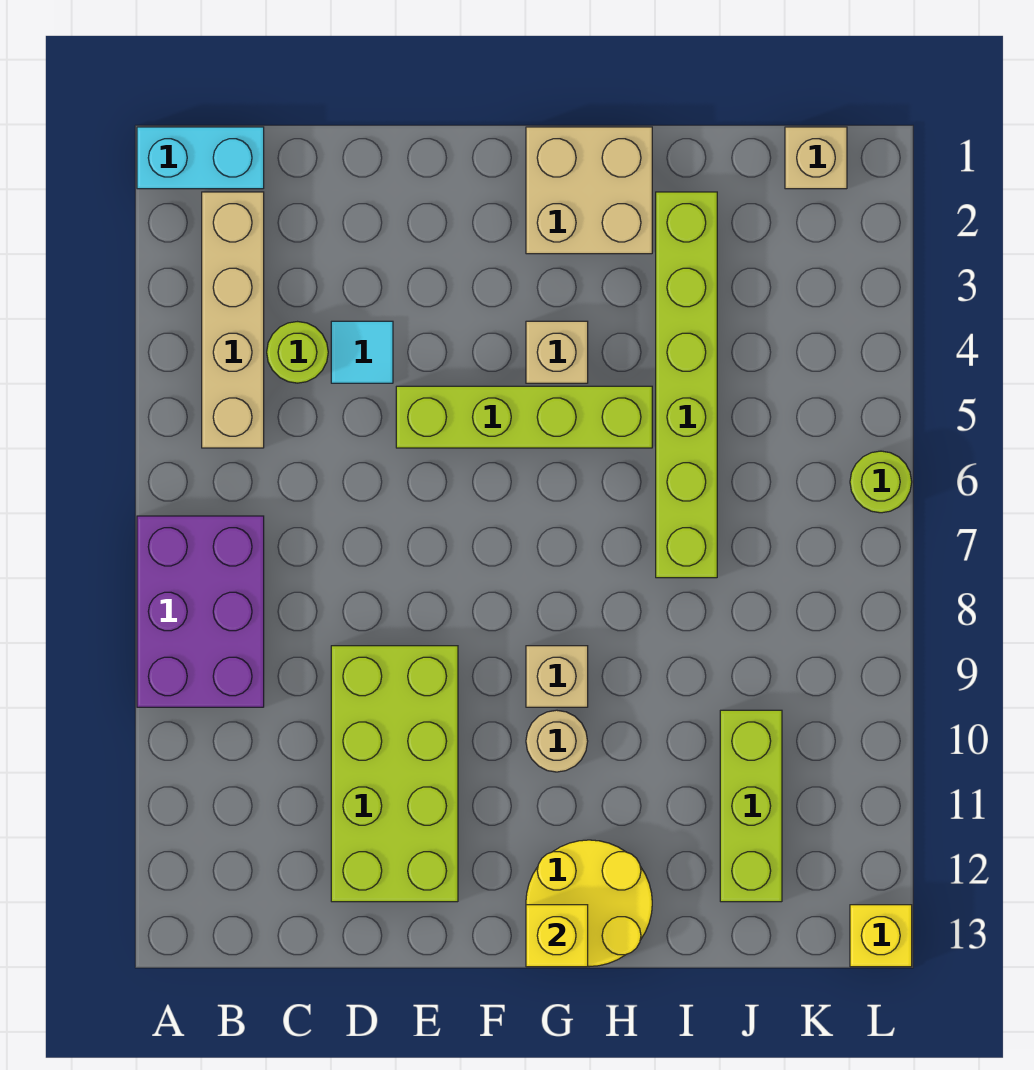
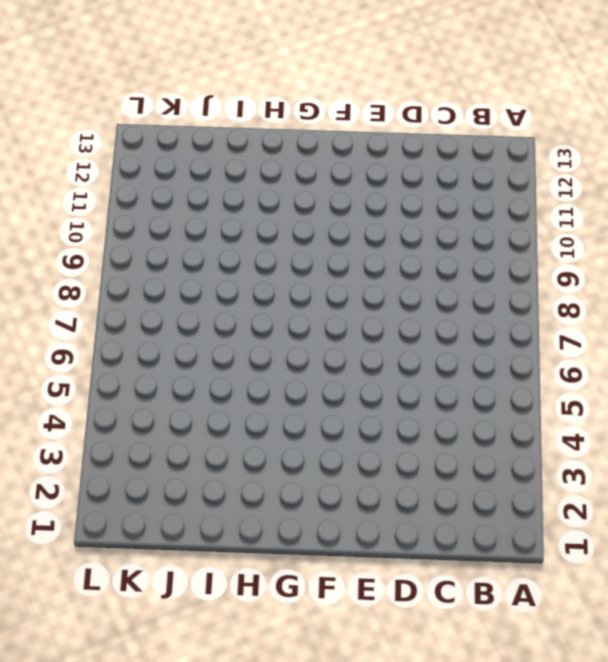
none -> cyan 1x2 brick [137,127,264,189]
none -> purple 2x3 brick [137,516,264,707]
none -> tan 1x4 brick [202,192,264,448]

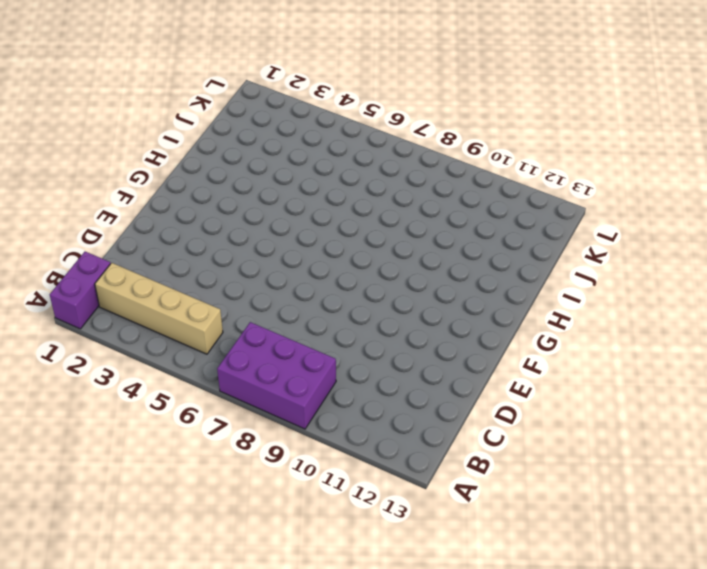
purple 1x2 brick [50,252,111,329] -> cyan 1x2 brick [137,127,264,189]
none -> lime 1x1 round brick [267,322,328,383]
none -> cyan 1x1 tile [331,321,393,383]
none -> lime 2x4 brick [331,646,458,902]

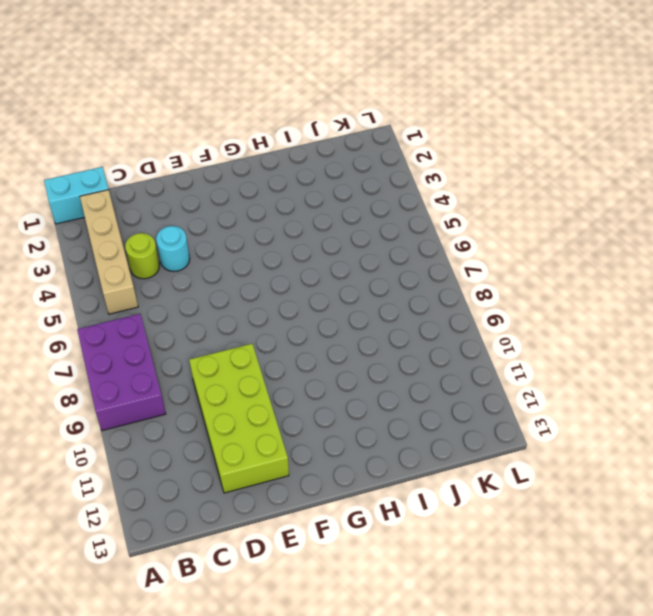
cyan 1x1 round brick [156,226,190,272] -> cyan 1x1 tile [331,321,393,383]
none -> lime 1x4 brick [396,386,652,448]
none -> tan 2x2 brick [526,127,652,254]
none -> tan 1x1 brick [526,321,588,383]

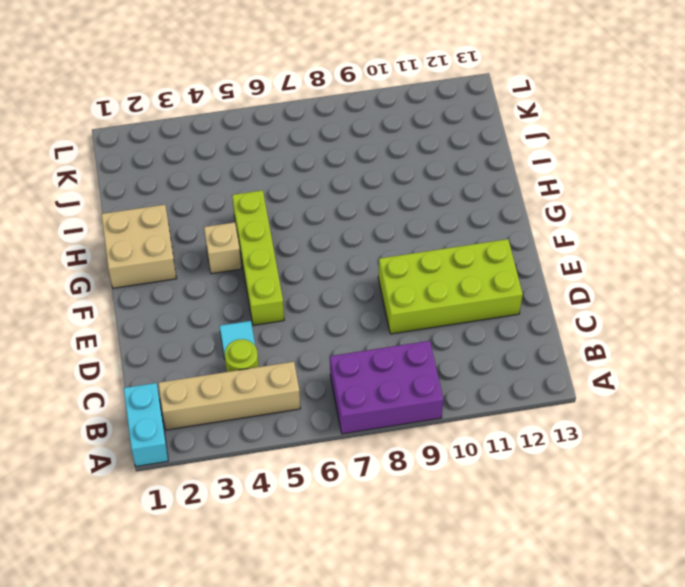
none -> tan 1x1 brick [526,646,588,707]
none -> tan 1x1 round brick [526,710,588,772]
none -> yellow 2x2 round brick [526,840,652,967]

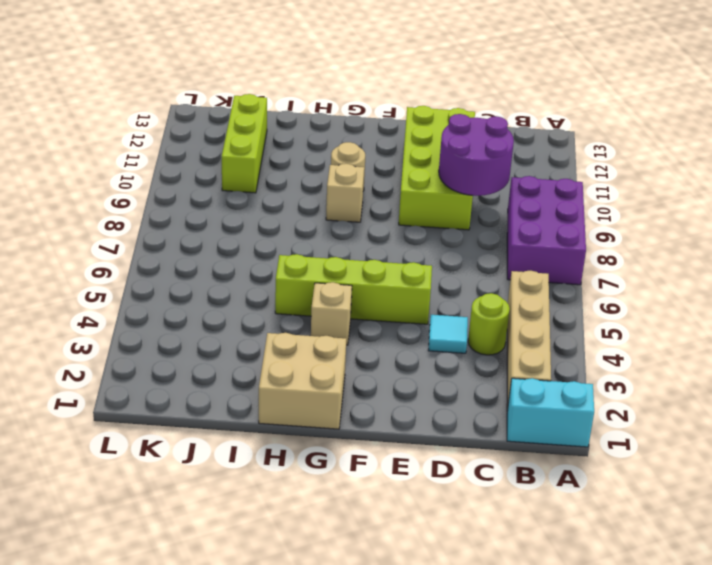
purple 2x2 round brick [439,114,514,196] -> none
none -> yellow 2x2 round brick [526,840,652,967]
none -> lime 1x6 brick [656,192,717,578]
none -> tan 1x1 brick [785,127,847,189]

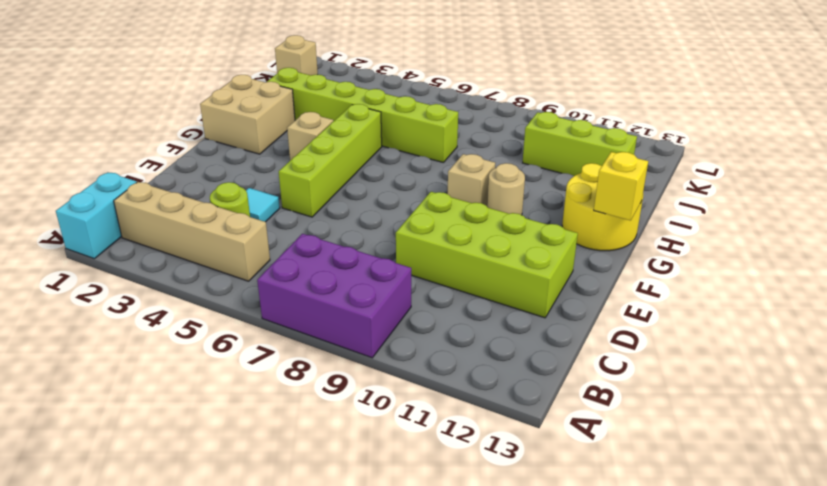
none -> lime 1x1 round brick [850,451,912,513]
none -> yellow 1x1 brick [850,905,912,967]

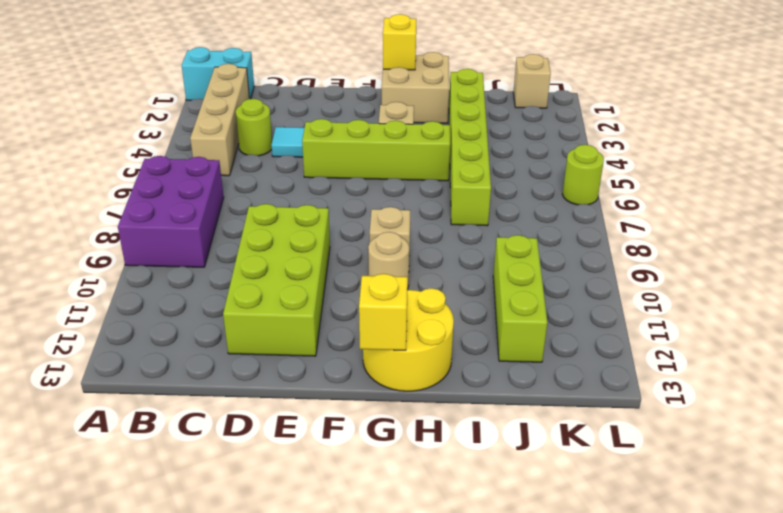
yellow 1x1 brick [383,14,416,70] -> yellow 1x1 brick moved to [850,905,912,967]

